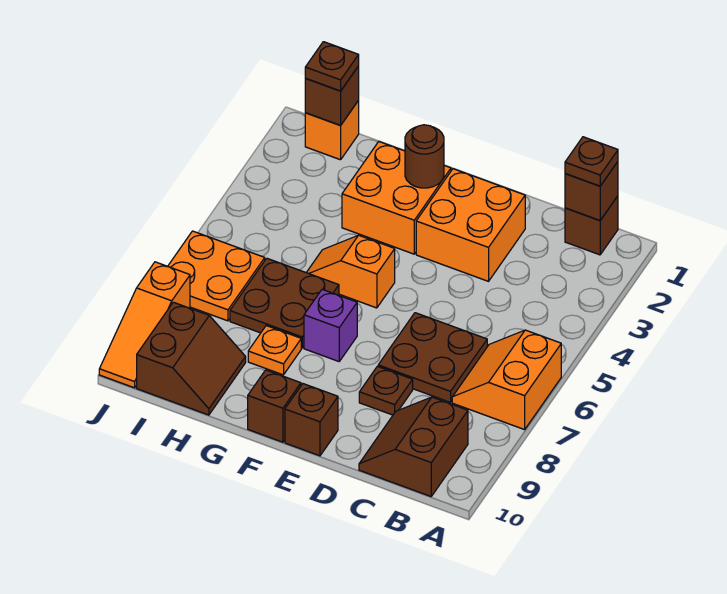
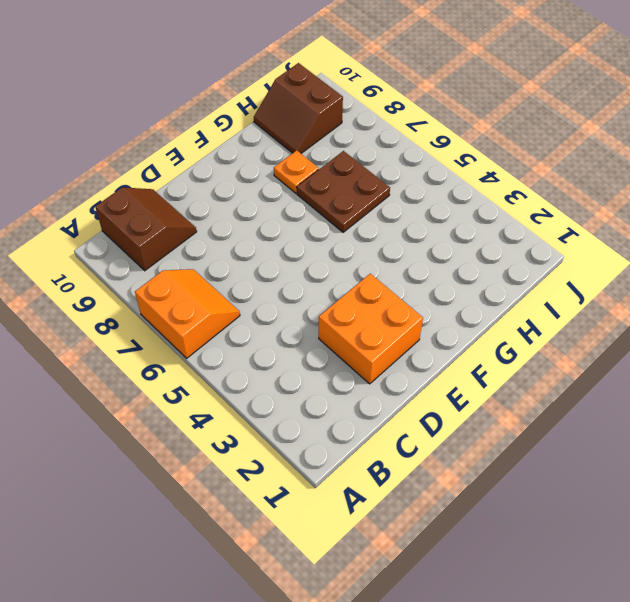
none -> brown 1x1 brick [565,196,618,255]
none -> brown 2x2 plate [378,313,487,402]
none -> brown 1x1 plate [359,366,413,415]

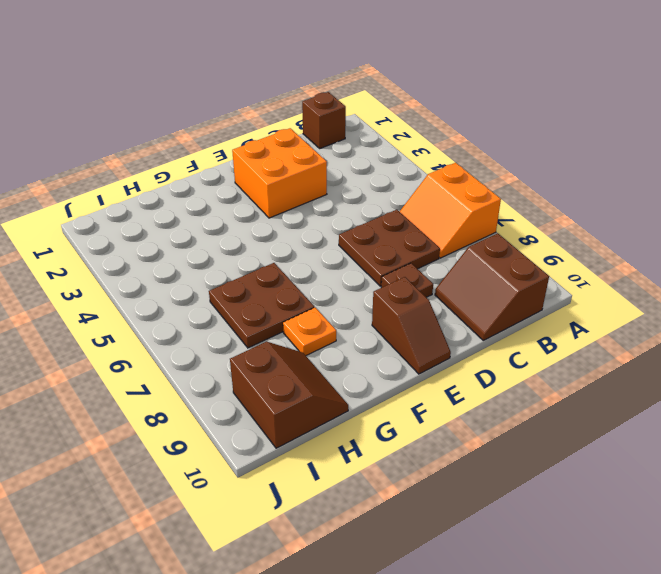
brown 1x2 slope [372,277,451,374] -> brown 1x1 brick [285,384,338,456]
none -> orange 2x2 brick [342,142,451,254]
none -> orange 1x2 slope [306,235,395,308]
none -> purple 1x1 brick [304,289,357,361]

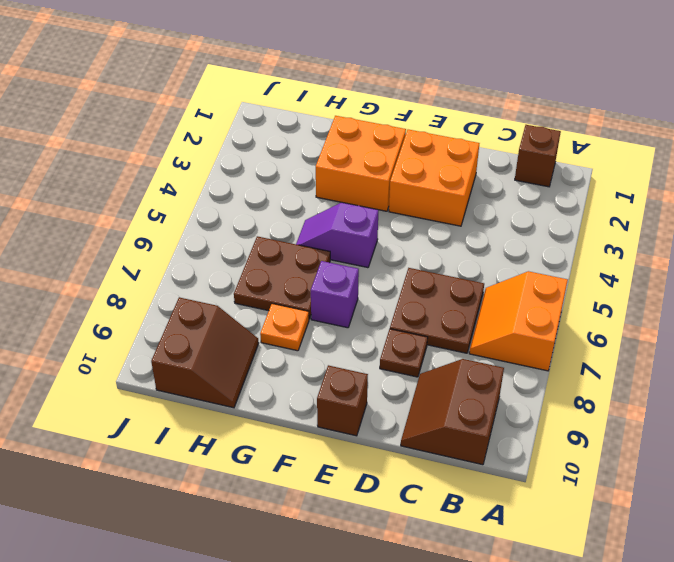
purple 1x2 slope [296,202,378,268] -> orange 1x2 slope [306,235,395,308]
none -> brown 1x1 brick [248,370,301,442]
none -> orange 1x1 brick [305,101,359,160]
none -> orange 2x2 plate [168,231,265,321]

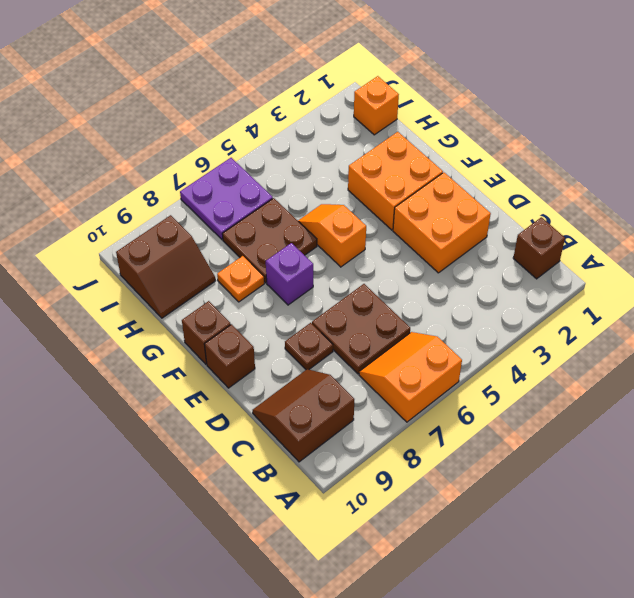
purple 2x2 plate [180,158,273,240] -> orange 2x2 plate [168,231,265,321]
none -> orange 1x3 slope [99,262,190,388]
none -> brown 1x1 brick [565,162,618,220]
none -> brown 1x1 round brick [405,125,444,188]

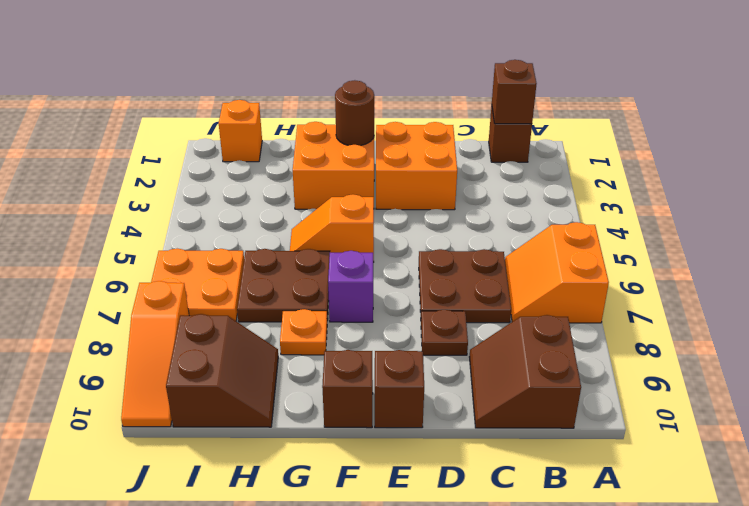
none -> brown 1x1 brick [305,66,359,125]
none -> brown 1x1 plate [565,137,618,186]
none -> brown 1x1 plate [305,42,359,91]

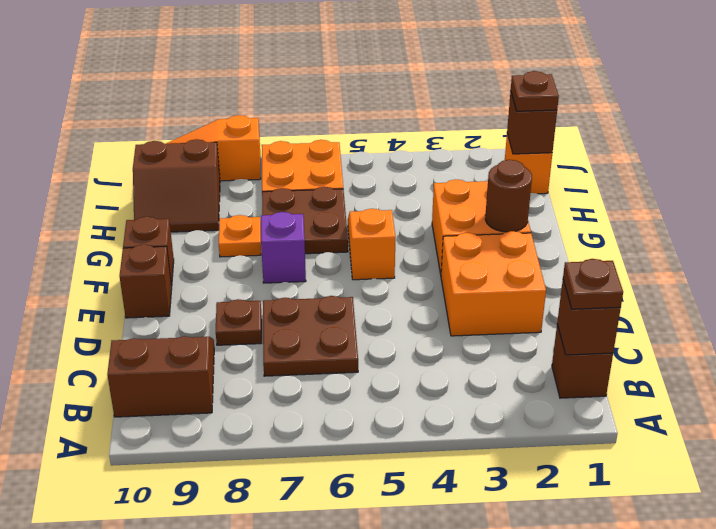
none -> orange 2x2 slope [452,330,561,430]

